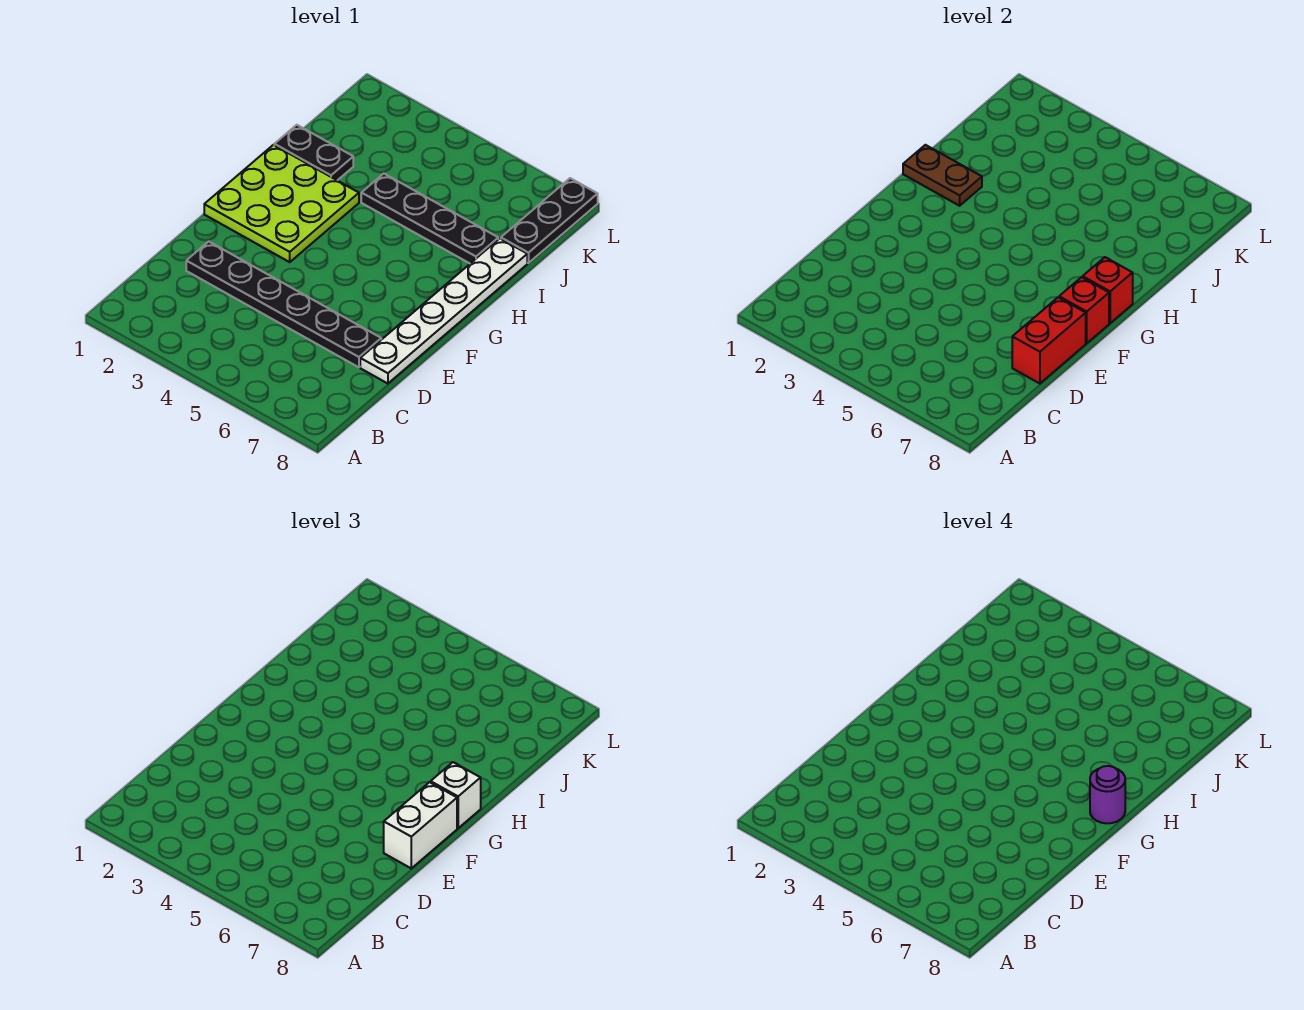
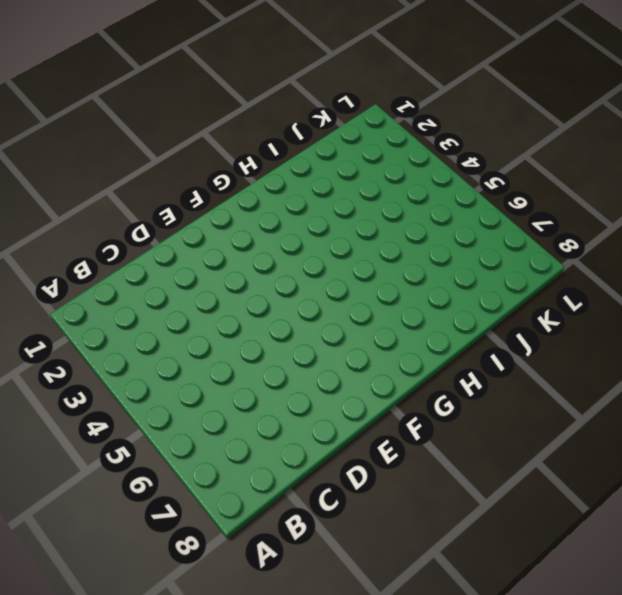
none -> black 1x6 plate [186,242,381,367]
none -> white 1x6 plate [360,239,527,384]
none -> lime 3x3 plate [204,145,359,262]

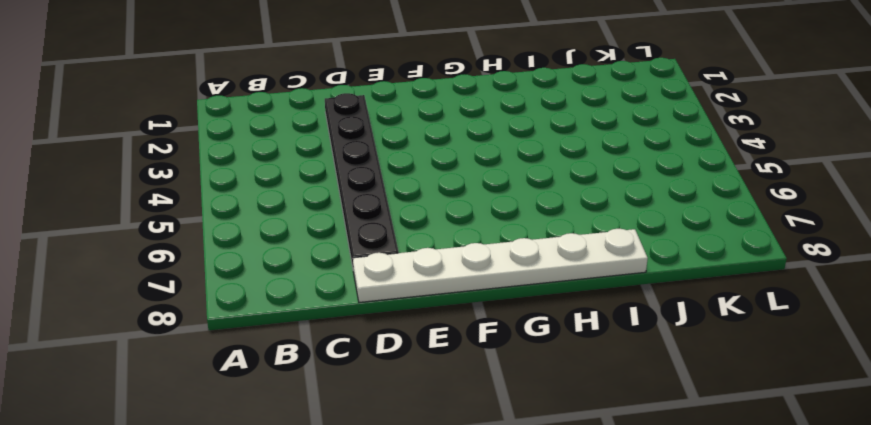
none -> lime 3x3 plate [204,145,359,262]
none -> black 1x2 plate [274,125,353,180]
none -> black 1x4 plate [361,174,498,263]

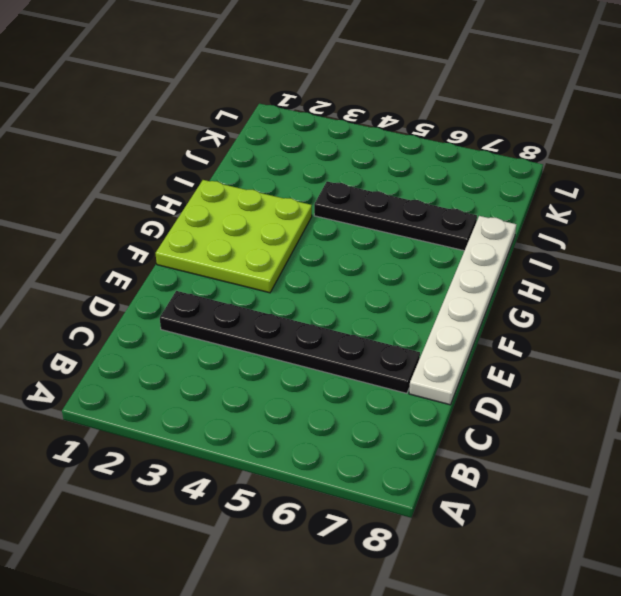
none -> black 1x2 plate [274,125,353,180]
none -> black 1x3 plate [501,178,598,263]
none -> red 1x2 brick [1012,297,1086,384]

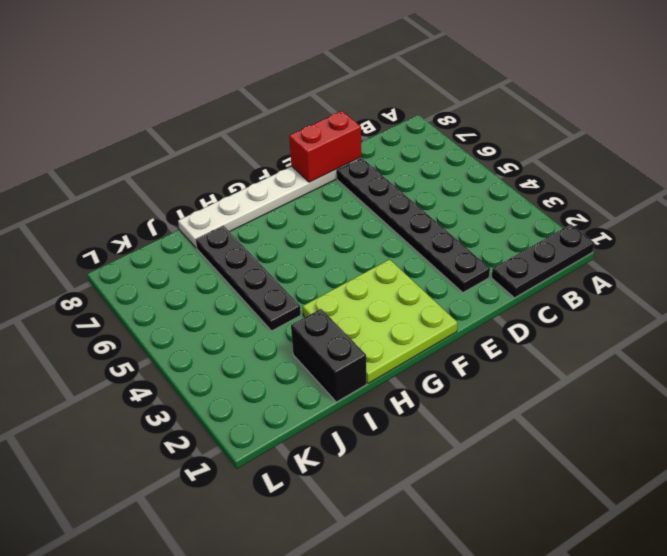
black 1x3 plate [492,224,594,298] -> black 1x3 plate moved to [501,178,598,263]
black 1x2 brick [291,309,367,402] -> black 1x2 plate [274,125,353,180]
none -> red 1x1 brick [1059,277,1109,343]
none -> red 1x1 brick [1083,257,1133,323]
none -> brown 1x2 plate [903,145,982,206]

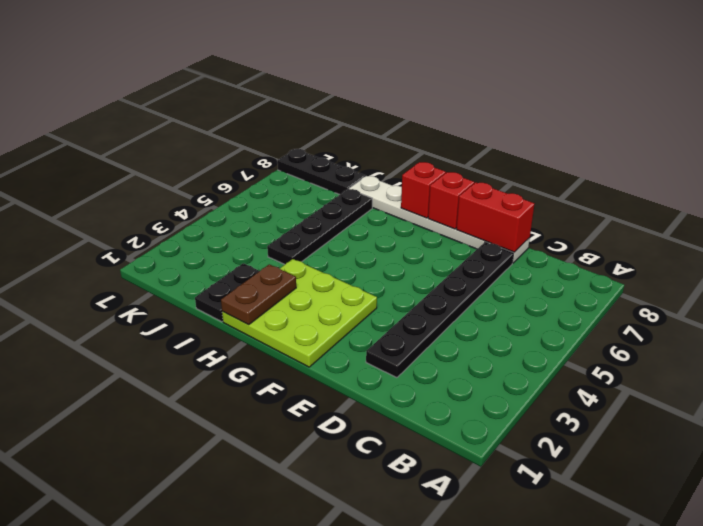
none -> white 1x2 brick [384,782,457,868]
none -> white 1x1 brick [431,762,481,828]
none -> purple 1x1 round brick [1090,766,1125,823]

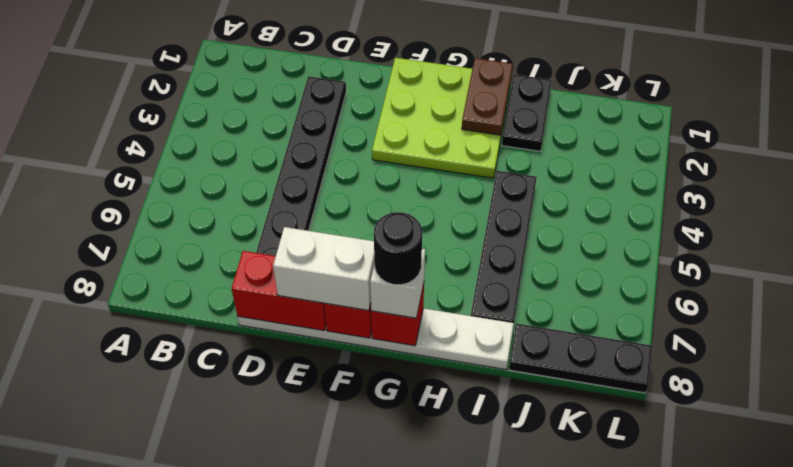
black 1x1 round brick [374,212,422,285] -> purple 1x1 round brick [1090,766,1125,823]

